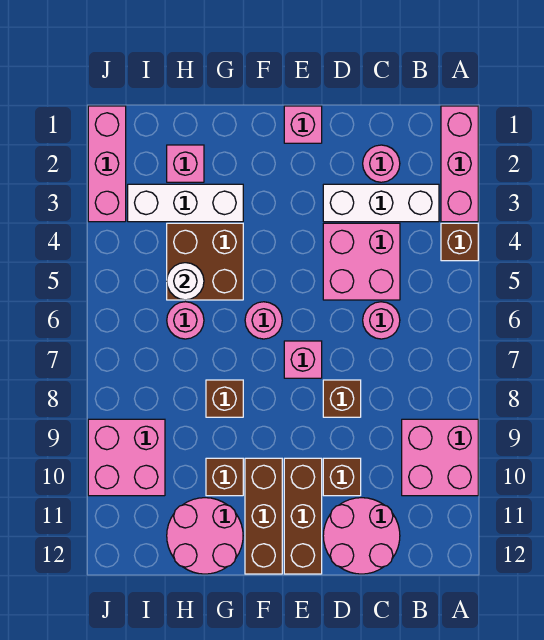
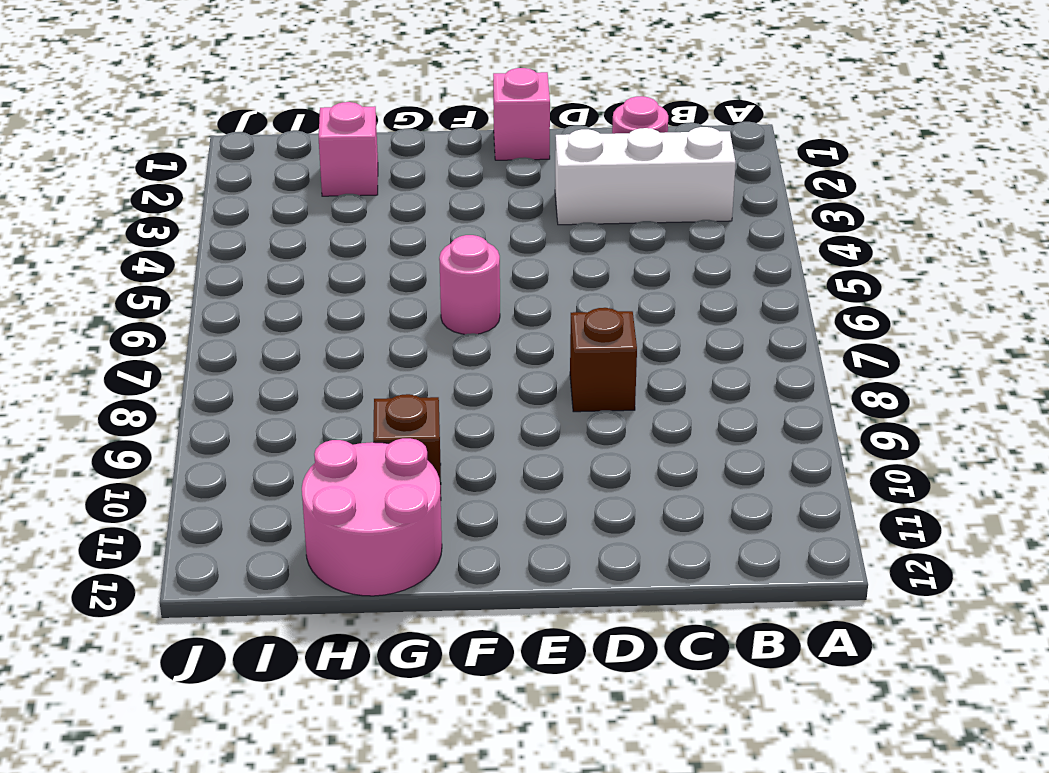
none -> pink 1x3 brick [441,106,478,222]
none -> brown 1x1 brick [441,223,478,261]
none -> pink 2x2 brick [402,419,478,496]

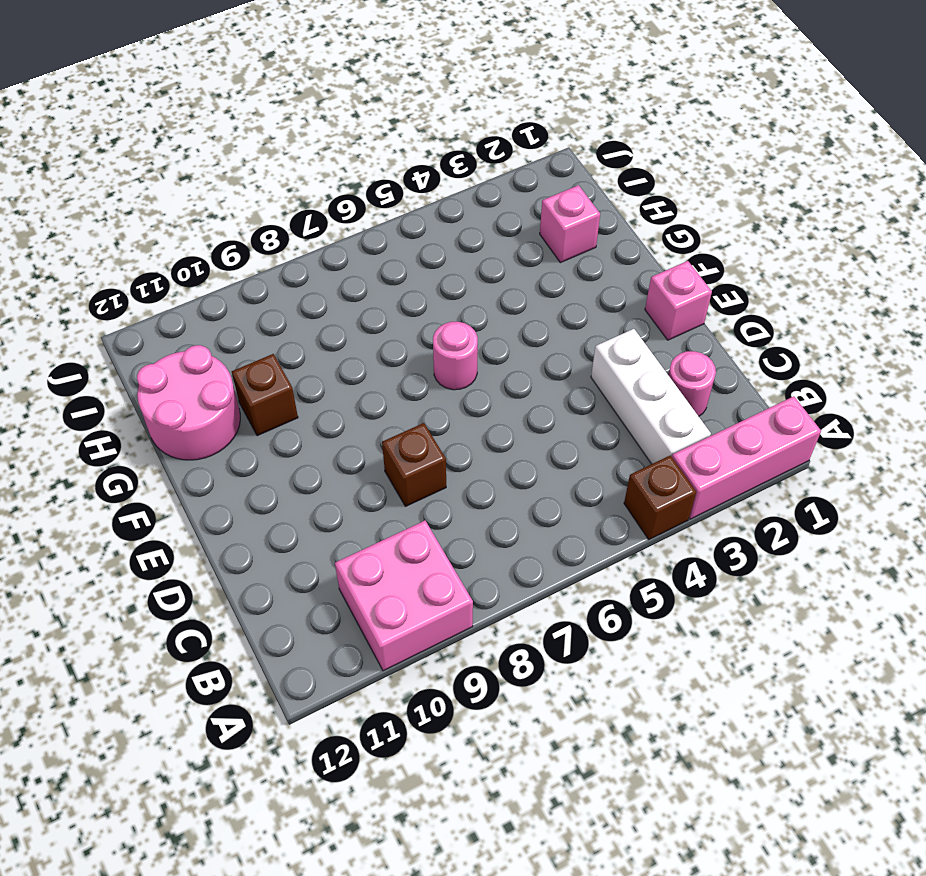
none -> pink 2x2 brick [323,223,400,300]
none -> pink 1x1 round brick [363,302,400,339]
none -> pink 2x2 round brick [323,498,400,574]

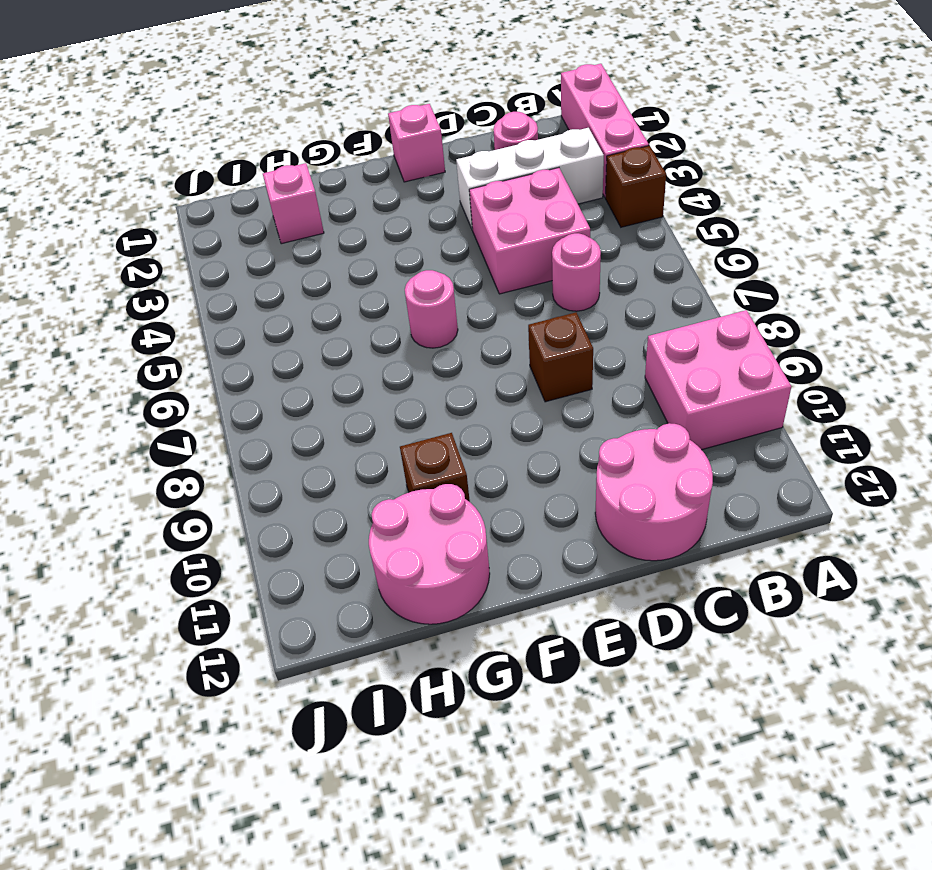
none -> brown 1x1 brick [323,458,361,496]
none -> pink 1x1 brick [284,341,322,378]
none -> brown 1x3 brick [284,458,322,574]

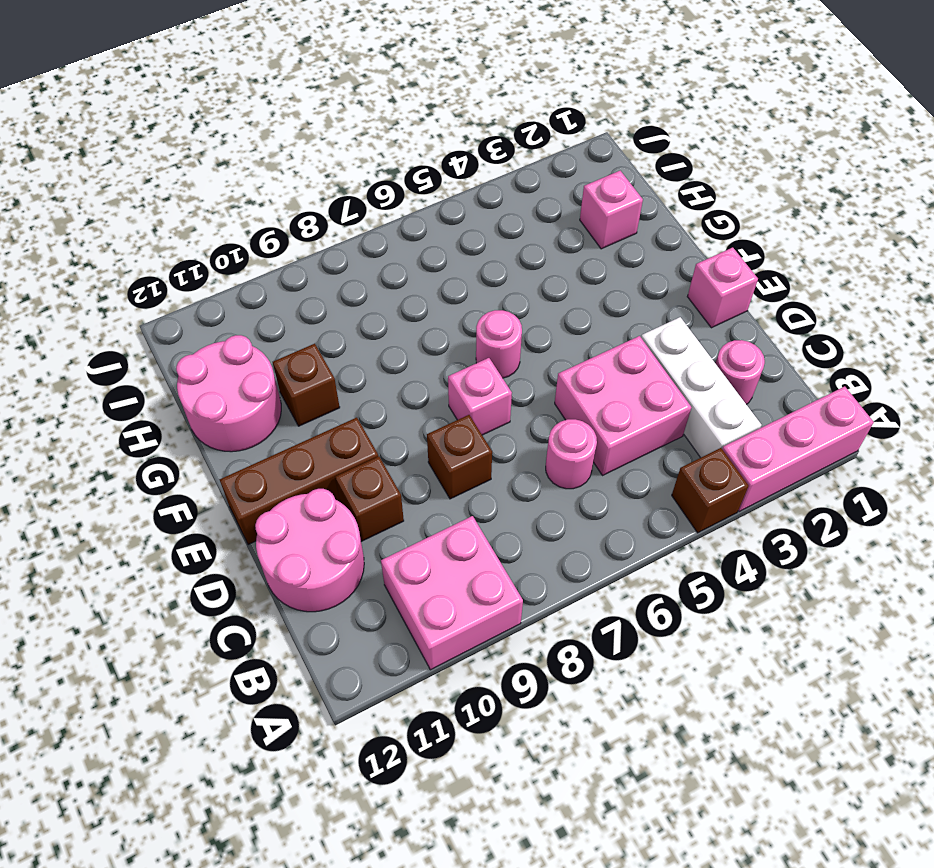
none -> brown 1x3 brick [245,458,282,574]
none -> white 1x3 brick [128,184,243,222]
none -> brown 2x2 brick [167,223,243,300]

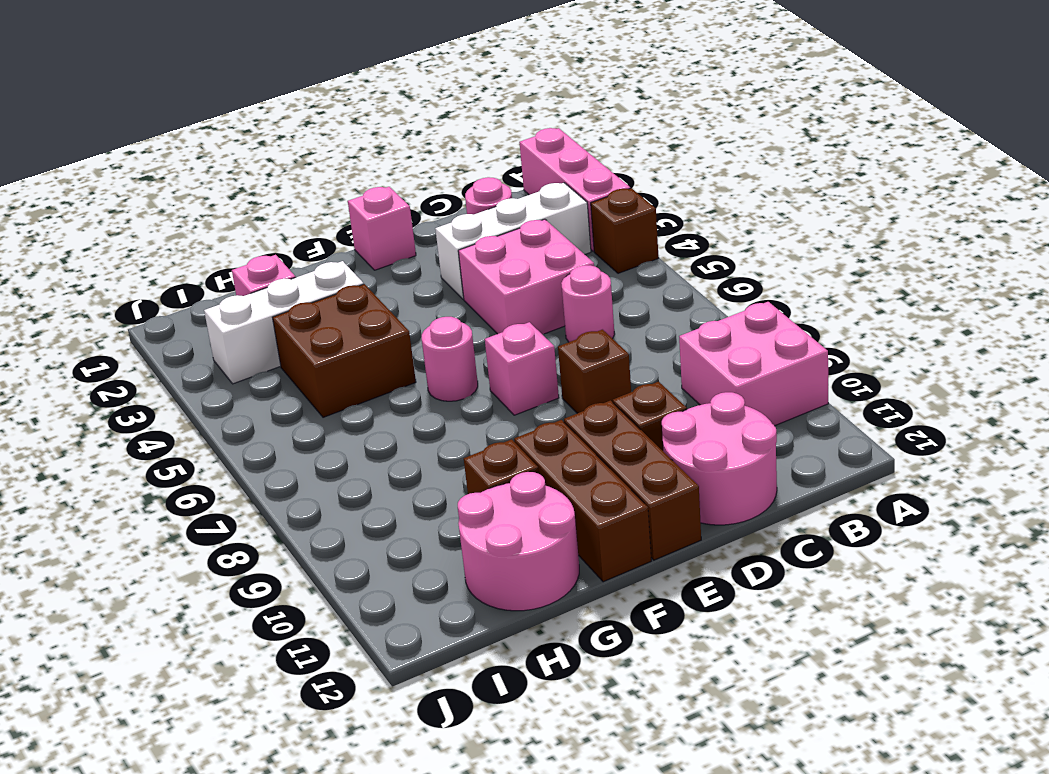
none -> brown 1x1 brick [206,380,243,417]
none -> pink 1x1 round brick [167,302,204,339]
none -> pink 2x2 brick [88,419,165,496]

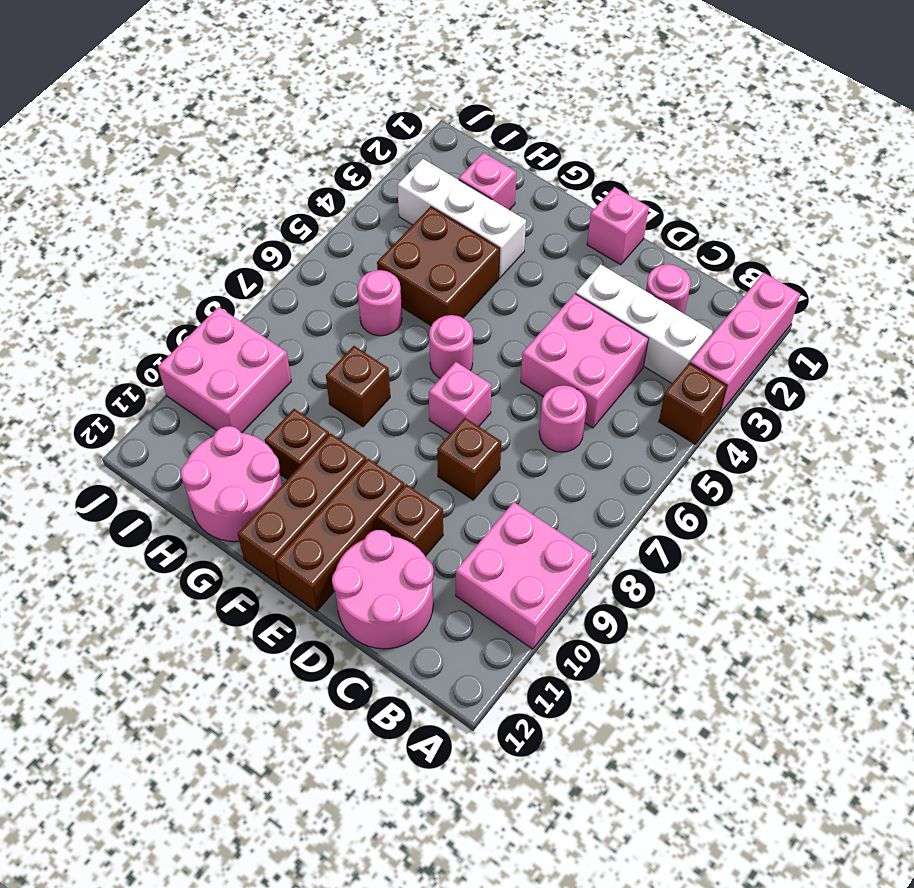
none -> pink 1x3 brick [88,106,126,222]
none -> white 1x1 round brick [167,263,204,300]

